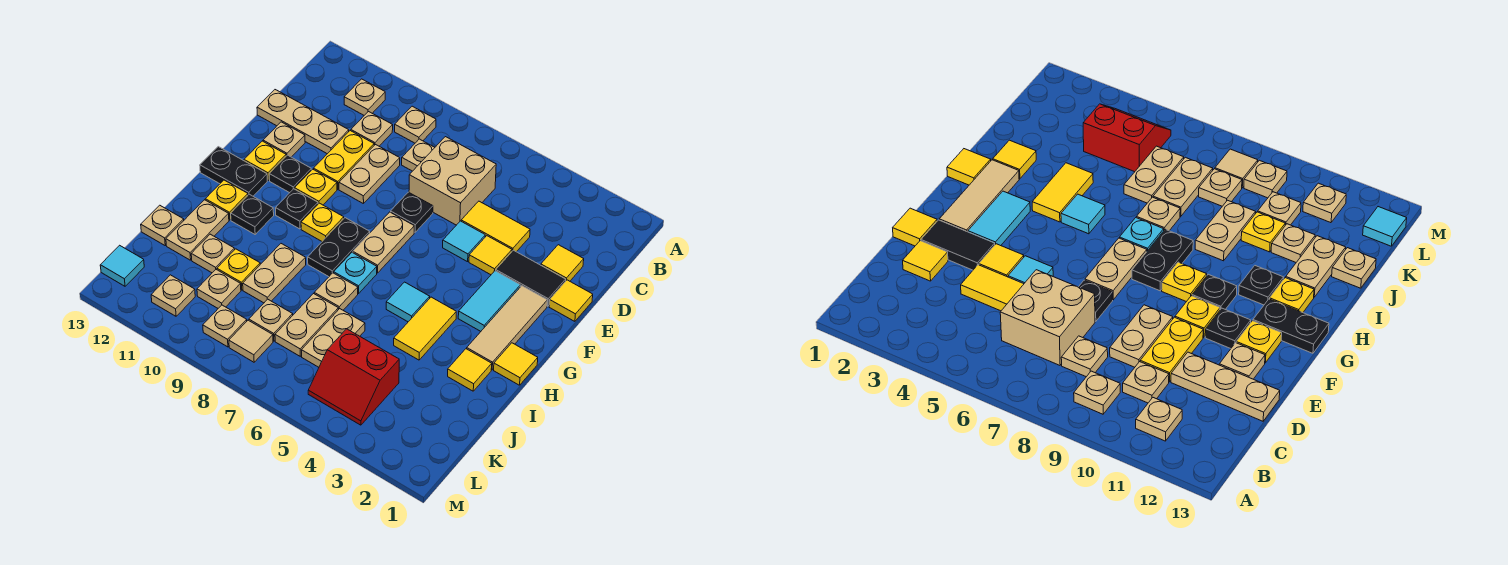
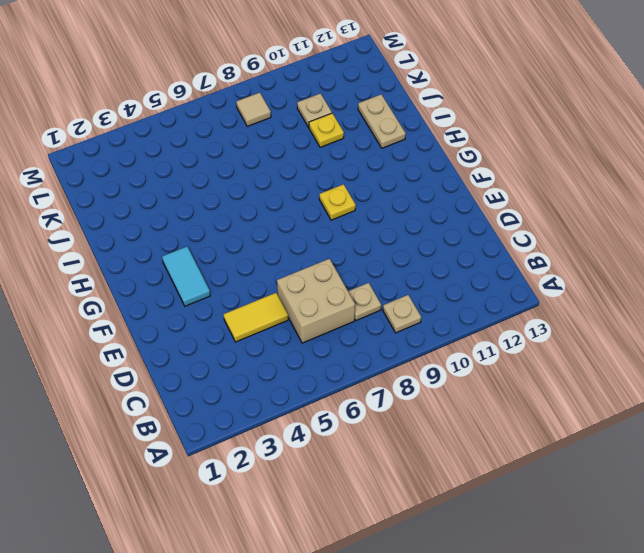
none -> tan 1x1 plate [344,79,385,115]
none -> tan 1x1 plate [351,112,393,146]
none -> yellow 1x1 tile [541,245,584,281]
none -> tan 1x2 plate [339,145,400,204]

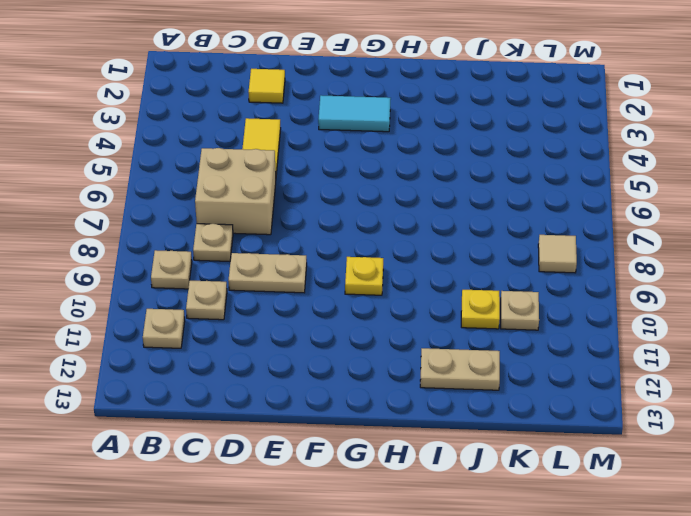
none -> yellow 1x2 plate [314,131,374,189]
none -> tan 1x3 plate [257,90,349,154]
none -> yellow 1x1 tile [549,280,593,321]
none -> black 1x2 tile [496,250,566,306]

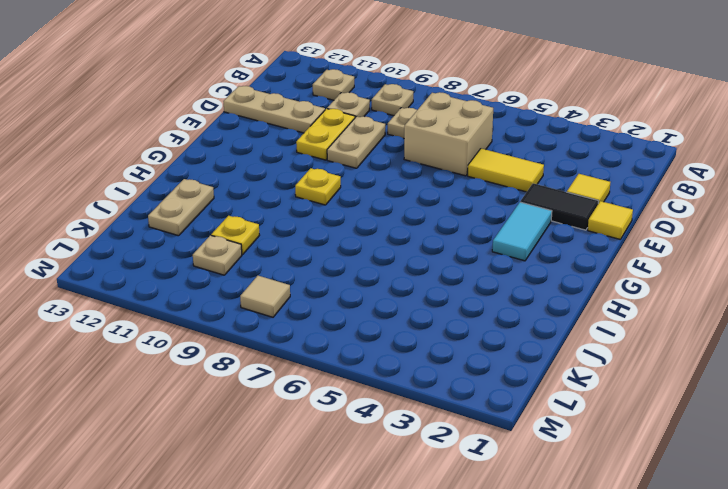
none -> yellow 1x1 tile [469,236,512,275]
none -> cyan 1x1 tile [443,221,485,262]
none -> black 1x1 plate [391,192,433,232]
none -> tan 1x1 plate [263,122,305,157]

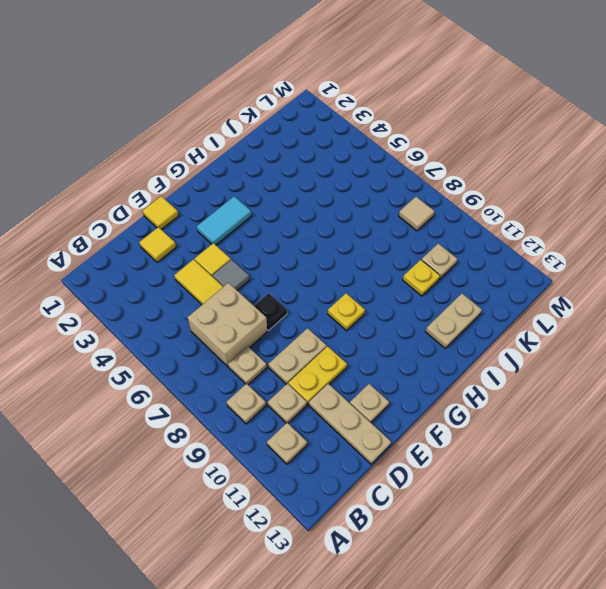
grey 1x1 tile [213,260,249,290] -> cyan 1x1 tile [443,221,485,262]
none -> black 1x2 tile [496,250,566,306]
none -> tan 1x3 tile [467,286,547,370]
none -> tan 1x2 plate [353,212,414,273]
none -> yellow 1x1 plate [295,169,337,205]

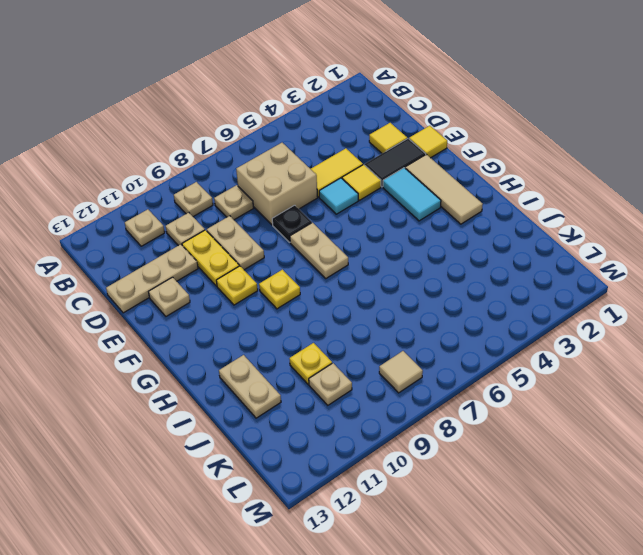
none -> black 1x1 plate [269,155,311,193]
none -> yellow 1x1 plate [244,141,286,180]
none -> black 1x2 plate [308,218,370,277]
none -> black 1x1 plate [276,189,318,229]

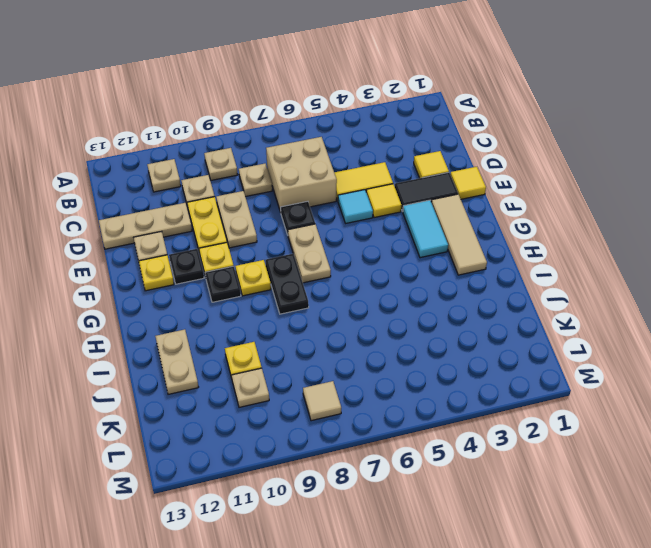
none -> black 1x2 plate [200,147,267,196]
none -> yellow 1x1 tile [494,343,538,385]
none -> yellow 1x2 tile [394,297,456,360]
none -> cyan 1x1 tile [386,282,430,322]

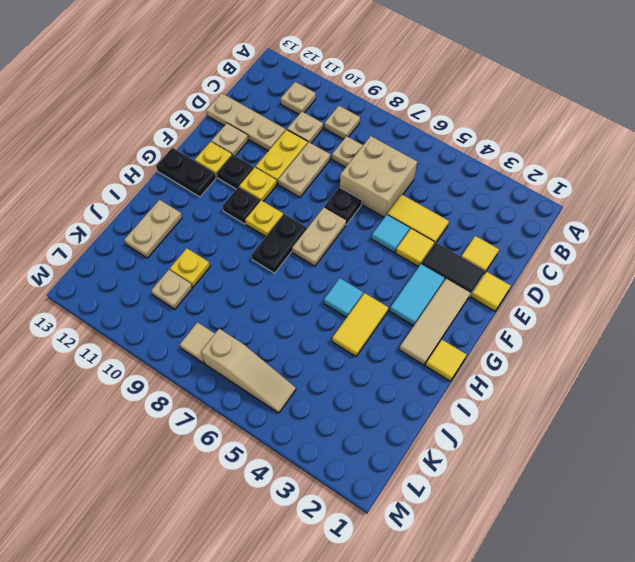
tan 1x3 slope [201,329,296,413] -> red 2x2 slope [308,329,399,425]
none -> cyan 1x1 plate [334,253,377,293]
none -> black 1x1 plate [231,194,274,234]
none -> yellow 1x1 plate [205,180,248,220]
none -> yellow 1x1 tile [448,349,492,391]

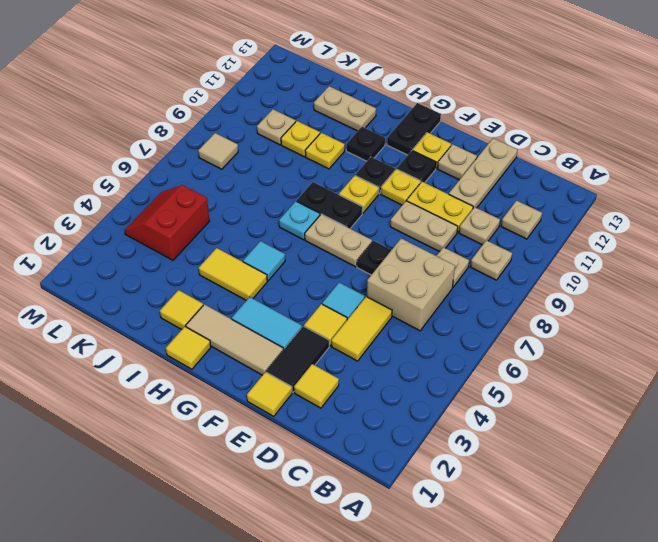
yellow 1x1 plate [305,133,345,169] -> yellow 1x1 plate moved to [205,180,248,220]
none -> tan 1x1 plate [314,273,358,310]
none -> tan 1x2 plate [243,244,306,303]
none -> tan 1x2 plate [302,309,365,367]
none -> tan 1x2 plate [275,294,338,356]

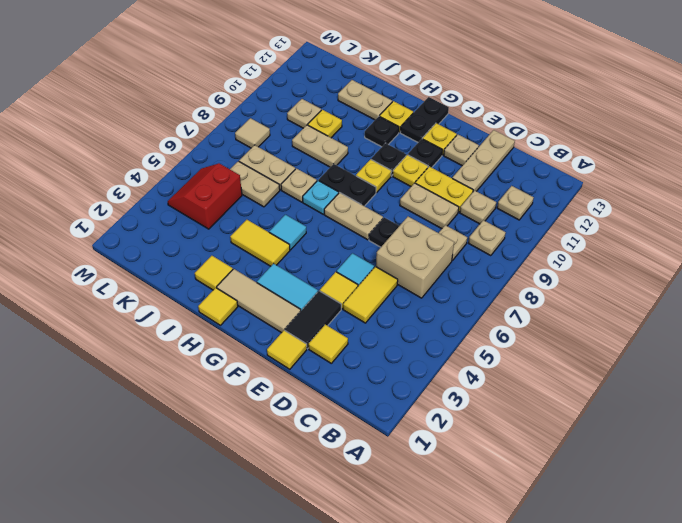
none -> tan 1x1 plate [191,234,235,273]
none -> tan 1x1 plate [141,205,184,245]
none -> tan 1x1 plate [249,299,293,341]
none -> tan 1x1 plate [203,305,247,347]

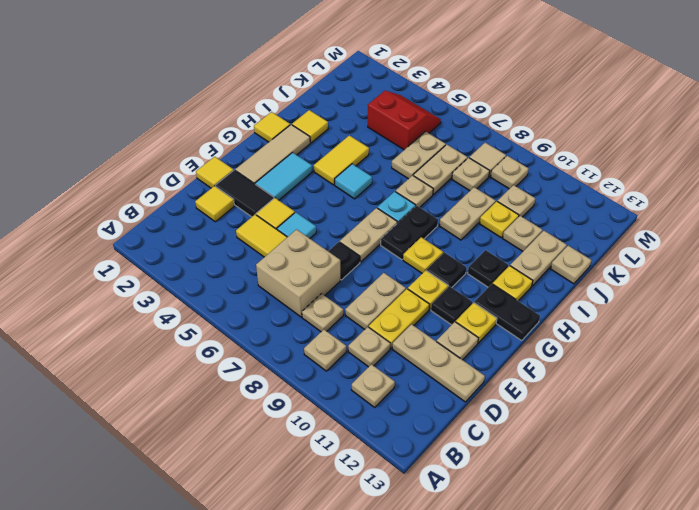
none -> tan 1x1 plate [151,275,195,316]
none -> cyan 1x1 tile [100,245,144,286]

